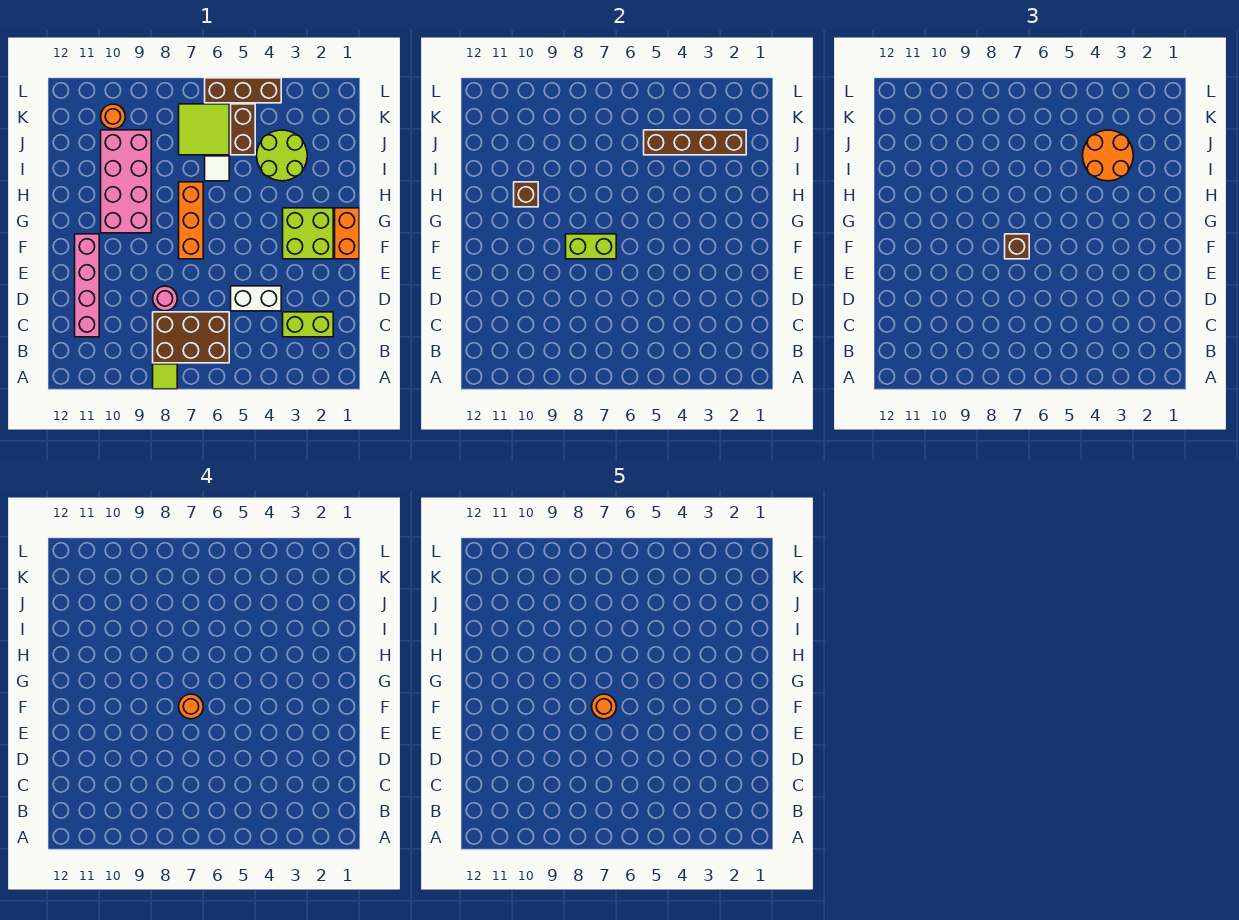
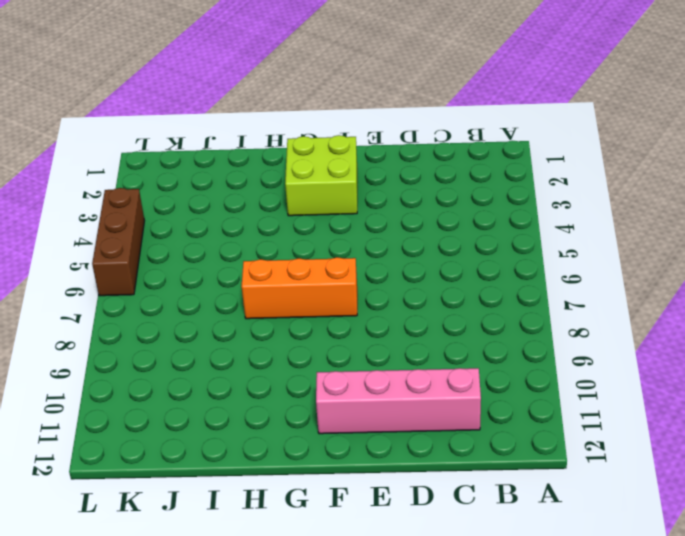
none -> lime 1x1 tile [153,364,177,389]
none -> brown 2x3 brick [153,312,229,363]
none -> lime 1x2 brick [283,312,333,337]

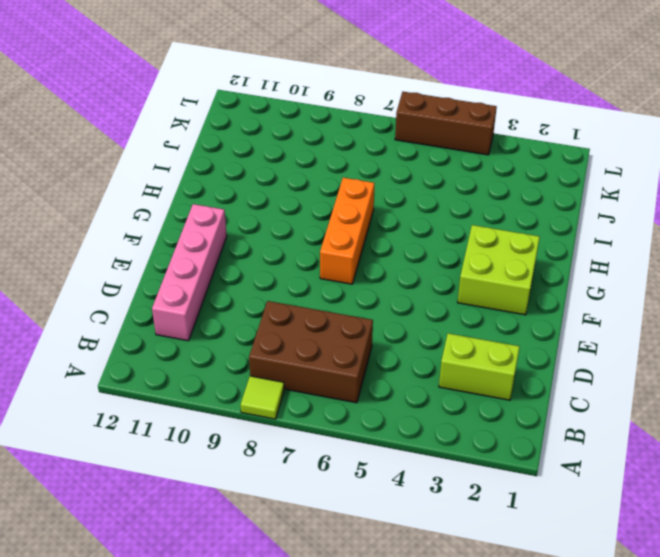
none -> white 1x2 brick [231,286,281,311]
none -> pink 1x1 round brick [153,286,177,311]
none -> orange 1x2 brick [335,208,359,259]

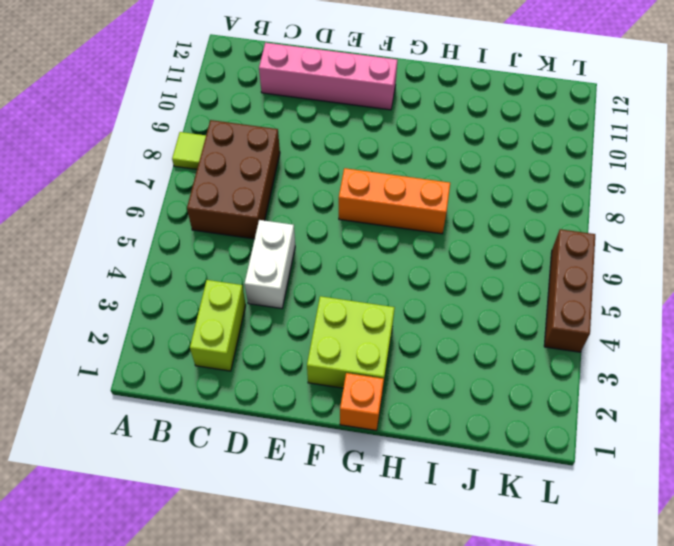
orange 1x1 brick [340,373,384,430] -> orange 1x2 brick [335,208,359,259]
none -> pink 1x1 round brick [153,286,177,311]
none -> pink 2x4 brick [101,130,151,233]
none -> lime 2x2 round brick [257,130,307,181]

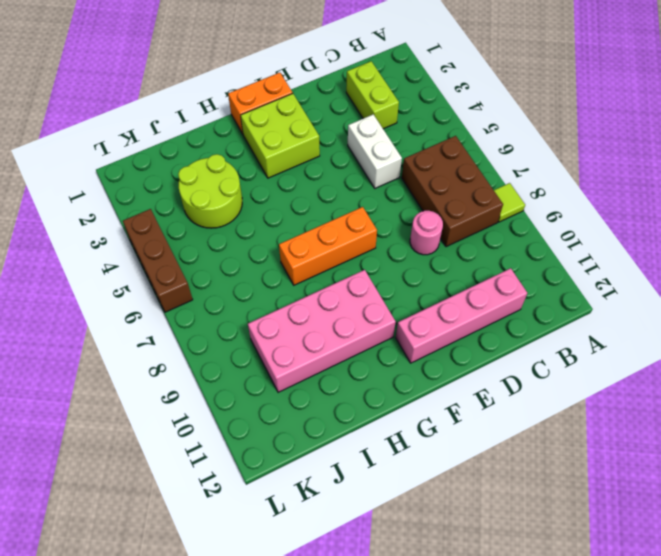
none -> white 1x1 tile [205,156,229,181]
none -> brown 1x2 brick [231,104,255,155]
none -> lime 2x2 tile [179,104,229,155]

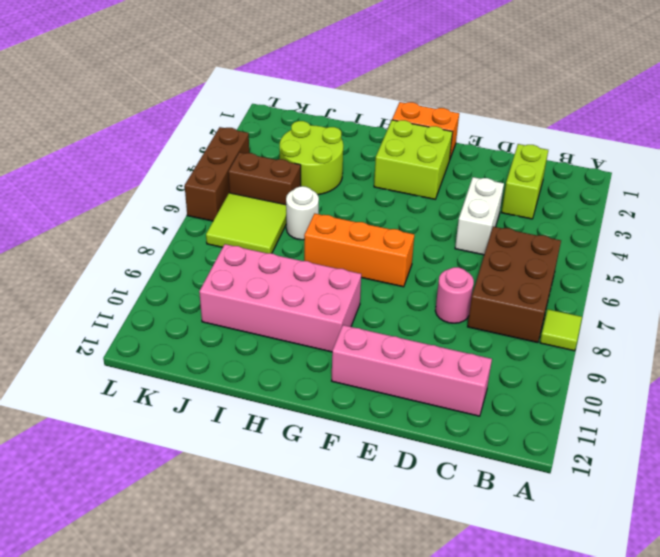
white 1x1 round brick [286,186,319,240] -> white 1x1 tile [205,156,229,181]
none -> orange 1x1 round brick [101,104,125,129]
none -> lime 1x2 brick [566,234,616,259]
none -> brown 1x1 brick [514,182,538,207]

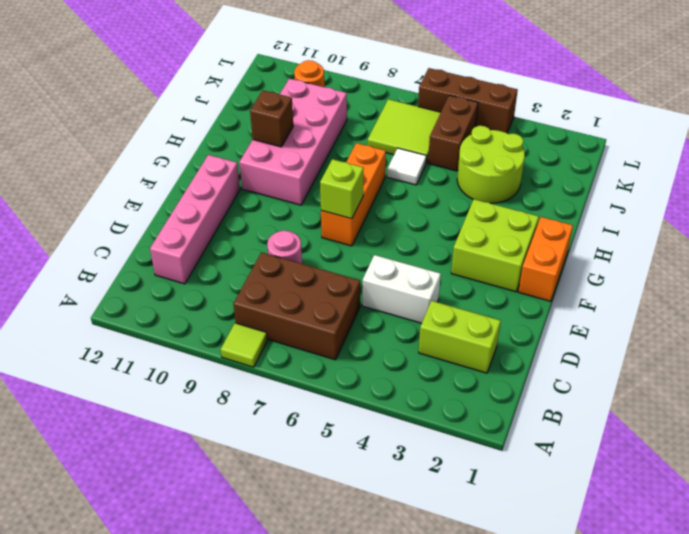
lime 1x1 brick [320,159,364,219] -> lime 1x2 brick [566,234,616,259]
none -> brown 1x4 brick [644,130,746,155]
none -> brown 1x1 brick [1005,234,1029,259]
none -> orange 2x2 round brick [1083,130,1133,181]

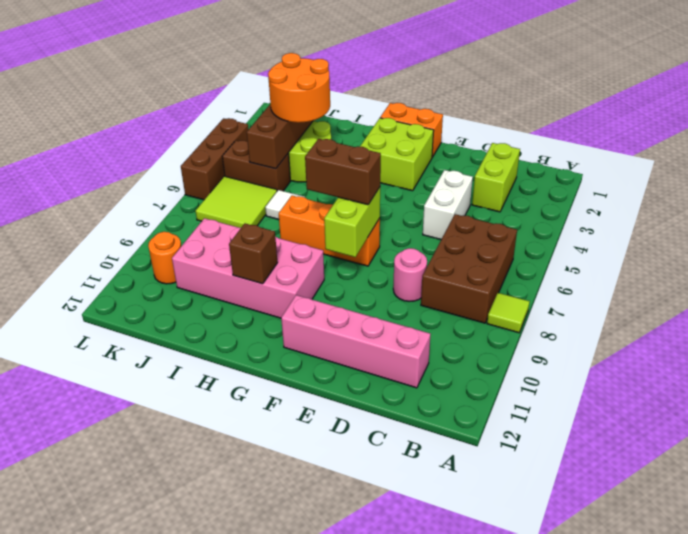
brown 1x2 brick [305,139,381,205] -> brown 1x1 brick [1005,234,1029,259]
none -> orange 1x1 round brick [179,694,203,719]
none -> orange 1x1 round brick [592,694,616,719]

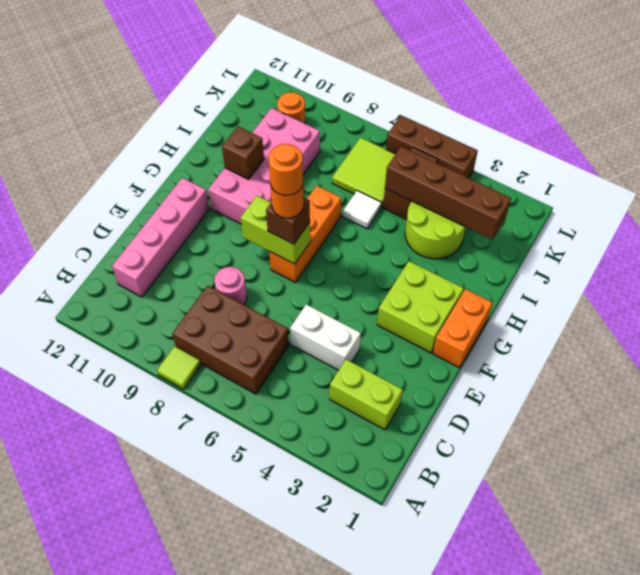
none -> orange 2x2 round brick [1083,130,1133,181]

